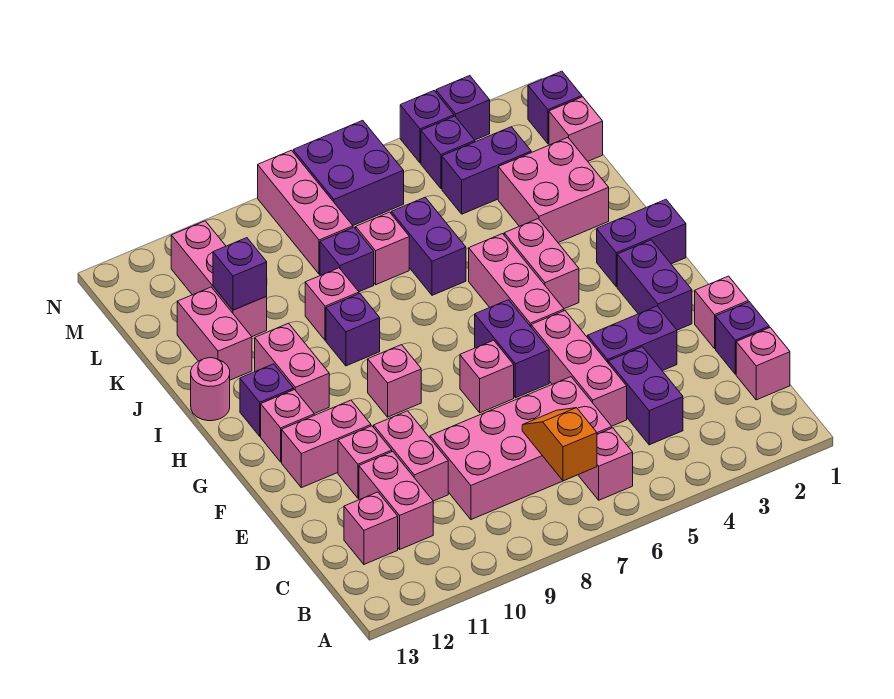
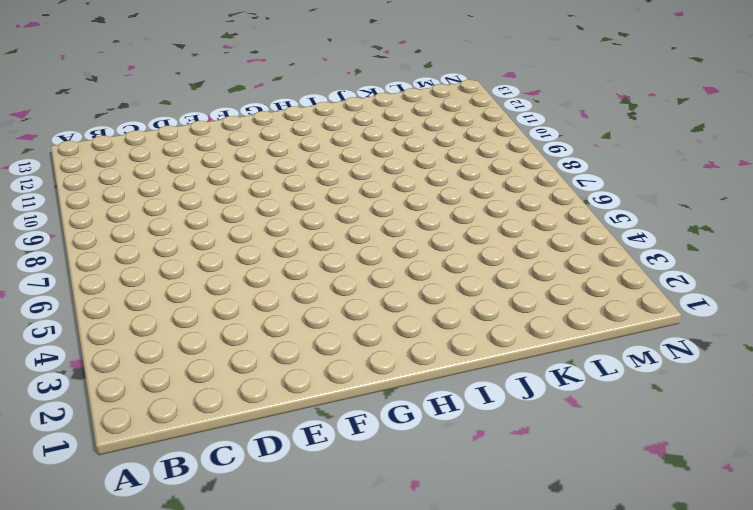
none -> pink 1x1 brick [579,428,633,500]
none -> pink 1x1 brick [736,328,790,400]
none -> purple 1x2 brick [609,347,683,445]
none -> pink 2x4 brick [430,377,612,520]

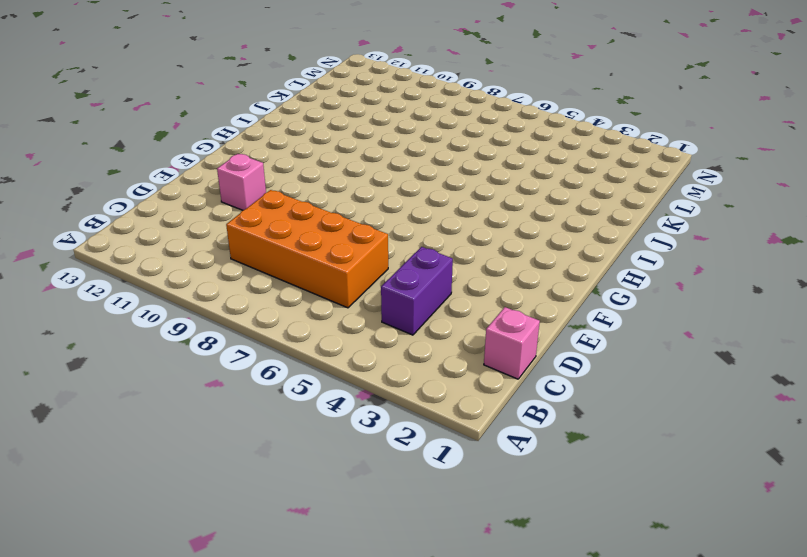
orange 2x4 brick [226,190,388,308] -> pink 2x4 brick [430,377,612,520]
none -> pink 1x1 brick [579,428,633,500]
none -> pink 1x2 brick [359,451,433,549]
none -> pink 1x1 brick [344,492,398,564]
none -> purple 1x1 brick [716,302,769,374]

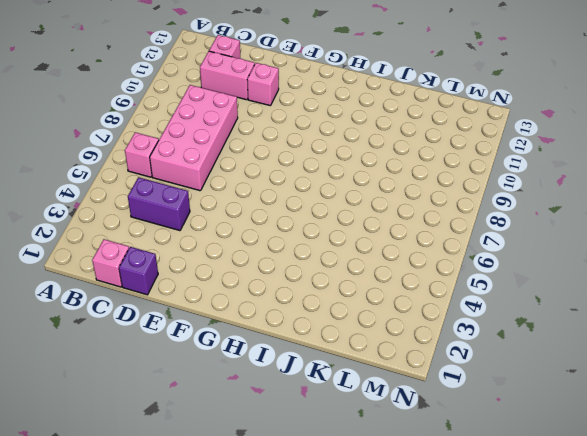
none -> pink 1x3 brick [531,311,627,426]
none -> pink 1x2 brick [374,411,448,501]
none -> pink 1x1 brick [695,276,748,348]
none -> purple 1x2 brick [588,306,677,371]

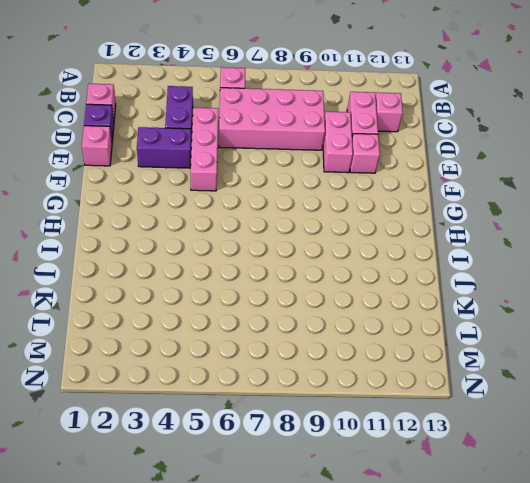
none -> purple 1x2 brick [617,240,692,330]
none -> purple 1x2 brick [475,300,549,398]
none -> pink 1x1 brick [460,340,514,413]
none -> pink 1x2 brick [282,400,371,488]

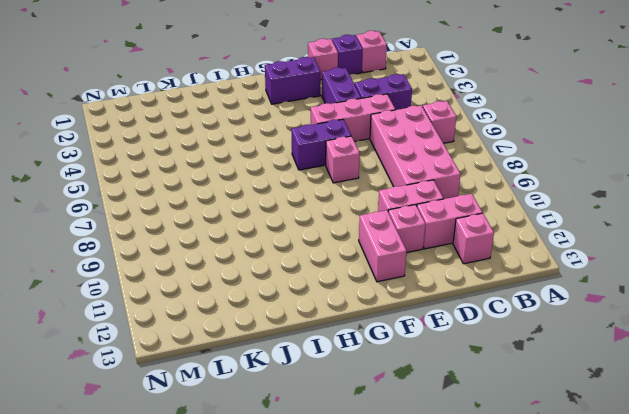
none -> pink 1x3 brick [469,234,564,327]
none -> pink 1x1 brick [368,345,421,417]
none -> pink 1x1 brick [261,390,314,462]
none -> purple 1x2 brick [597,199,686,287]

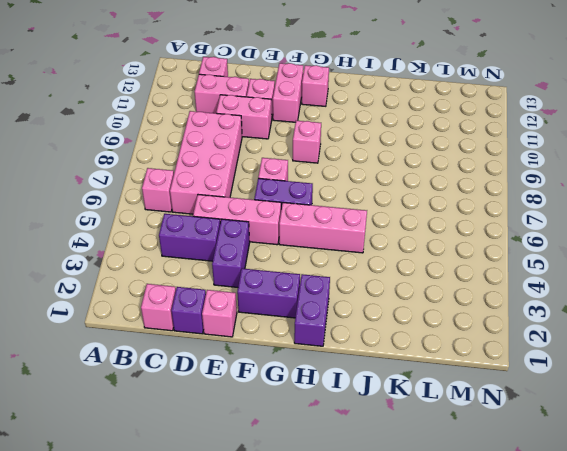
none -> pink 1x2 brick [504,219,579,309]
none -> pink 1x2 brick [255,323,329,414]
none -> purple 1x1 brick [240,364,294,436]
none -> purple 1x1 brick [326,294,380,366]

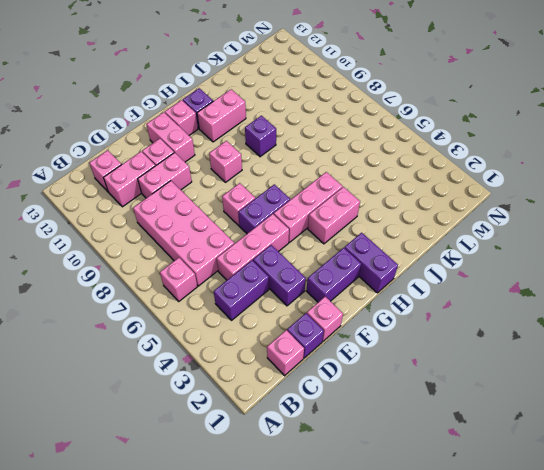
none -> pink 1x1 round brick [191,358,230,421]
none -> pink 2x2 brick [498,138,609,243]
none -> purple 1x2 brick [391,197,466,295]
none -> pink 1x1 brick [305,268,359,340]

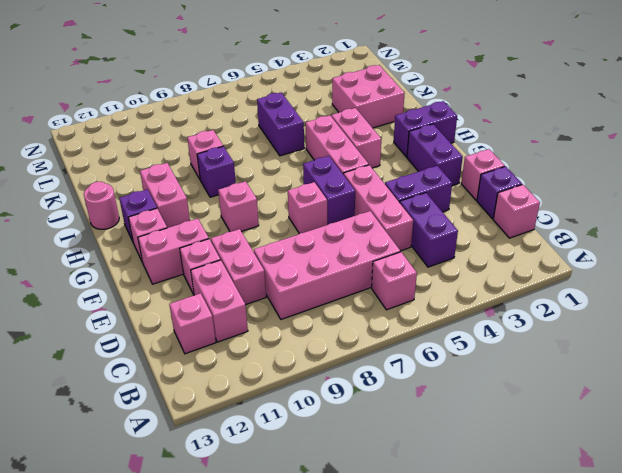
none -> pink 1x2 brick [177,287,252,380]
none -> pink 1x1 brick [356,212,409,285]
none -> purple 1x1 brick [320,227,374,292]
none -> pink 1x3 brick [171,221,267,337]

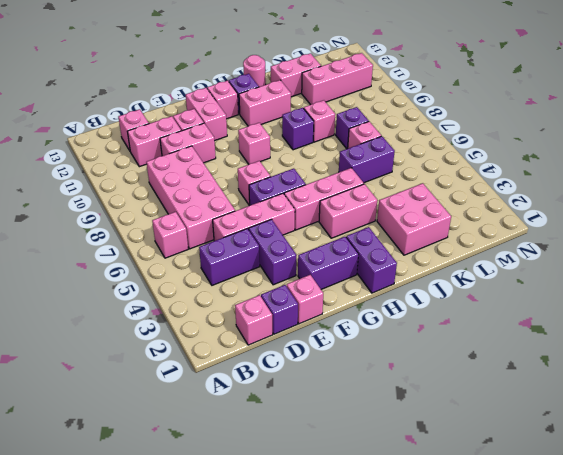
none -> pink 1x1 brick [549,97,603,161]
none -> purple 1x2 brick [442,127,531,214]
none -> pink 1x3 brick [258,150,353,274]
none -> purple 1x1 brick [528,71,582,144]

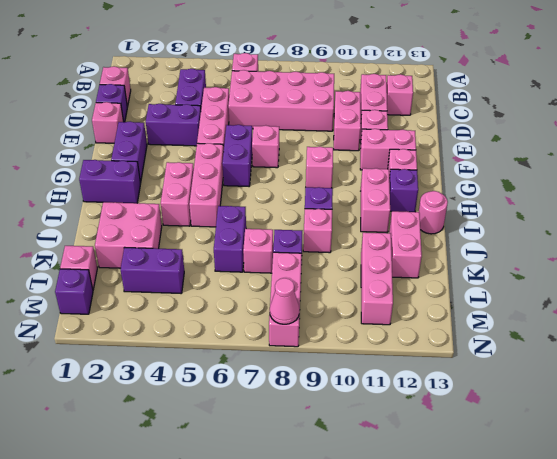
pink 1x1 cone [270,278,300,324] -> none
none -> purple 1x1 brick [421,116,475,189]
none -> purple 2x2 brick [293,120,404,225]
none -> purple 1x1 brick [436,76,490,140]
none -> purple 1x1 brick [400,91,454,163]

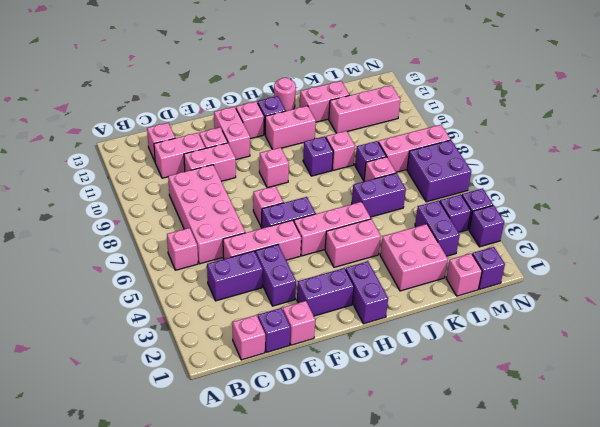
none -> orange 1x2 slope [522,408,597,481]
none -> purple 1x1 brick [213,238,267,310]

